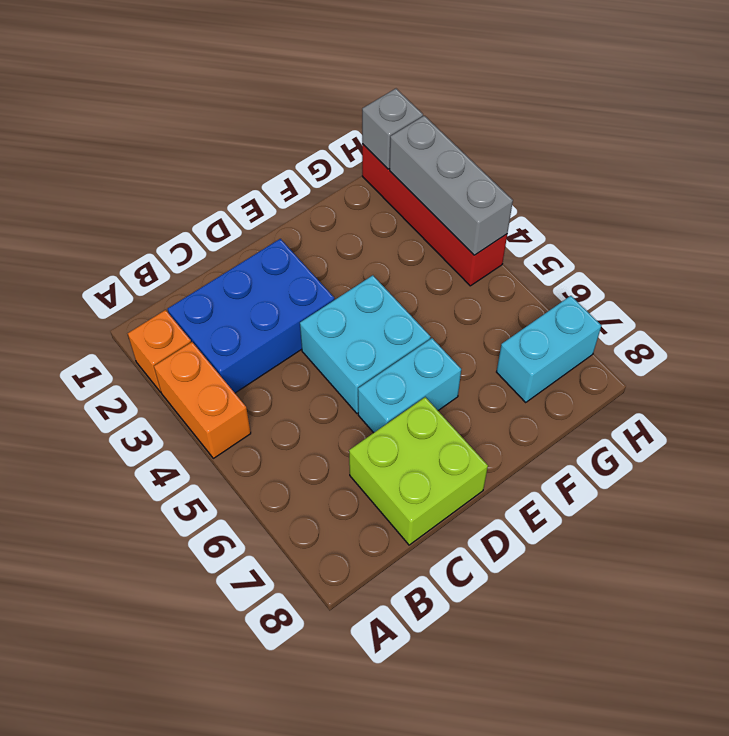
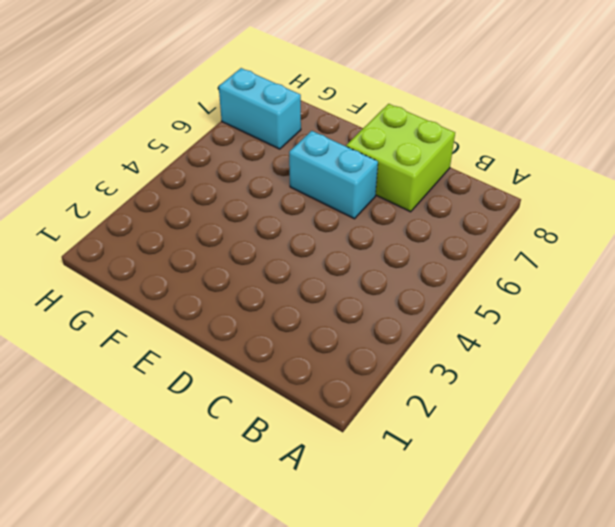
none -> orange 1x1 brick [128,310,191,392]
none -> orange 1x2 brick [154,342,251,458]

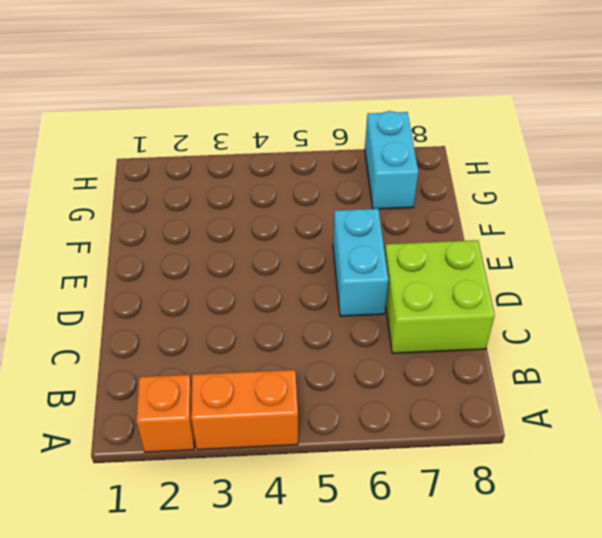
none -> blue 2x3 brick [168,239,335,393]
none -> cyan 2x2 brick [300,275,430,413]

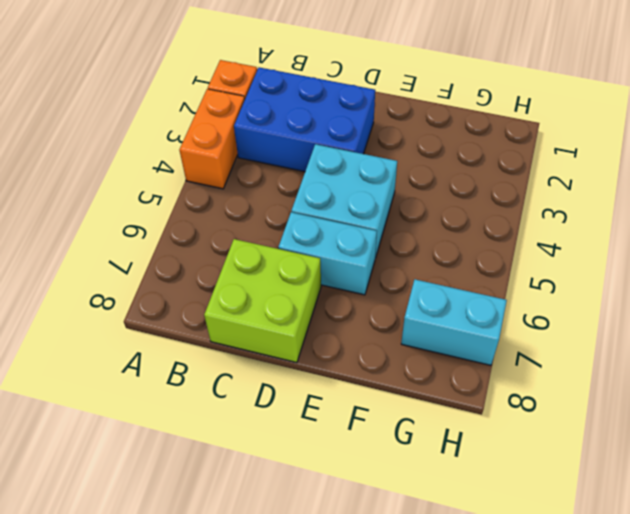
none -> red 1x4 brick [362,144,507,286]
none -> grey 1x1 brick [362,89,423,169]

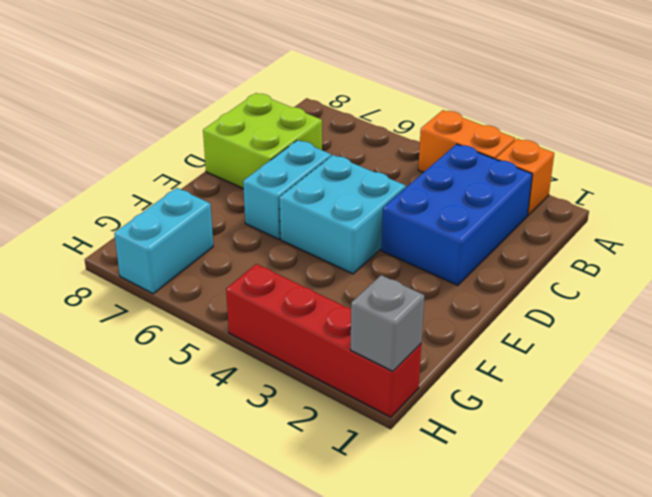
none -> grey 1x3 brick [390,116,513,255]

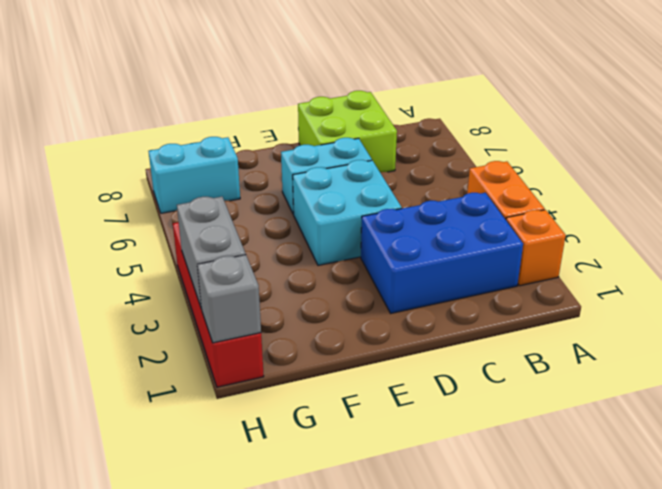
grey 1x2 brick [177,197,246,309] -> grey 1x3 brick [390,116,513,255]

